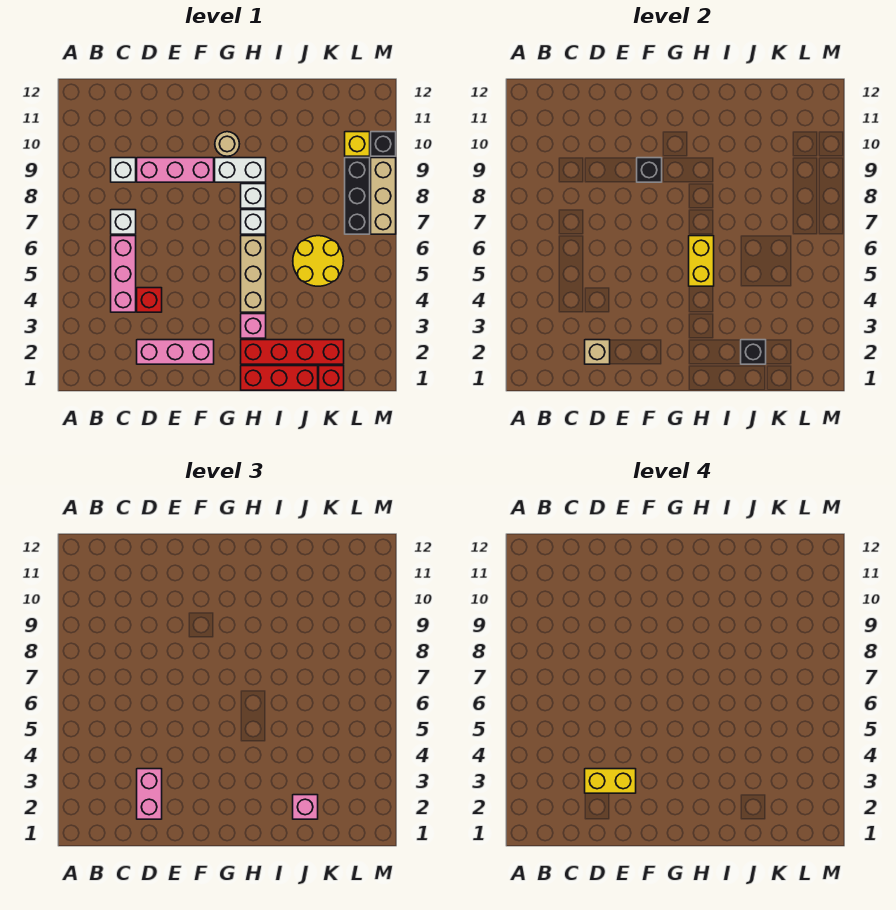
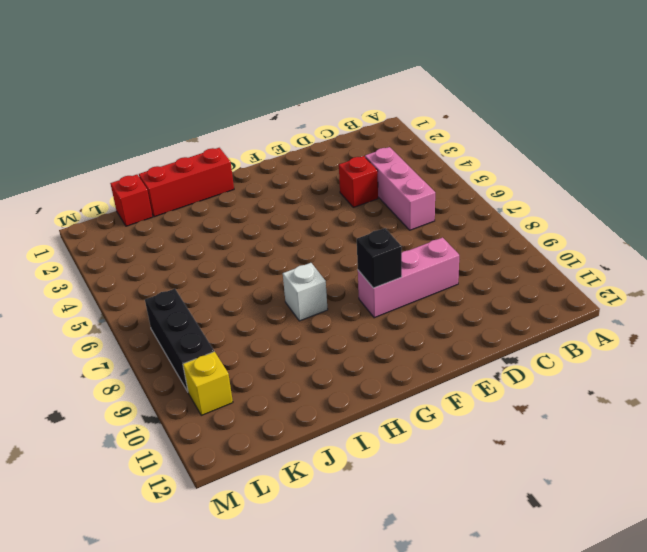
none -> white 1x1 brick [111,210,136,234]
none -> white 1x1 brick [111,158,136,182]
none -> pink 1x3 brick [137,340,214,364]

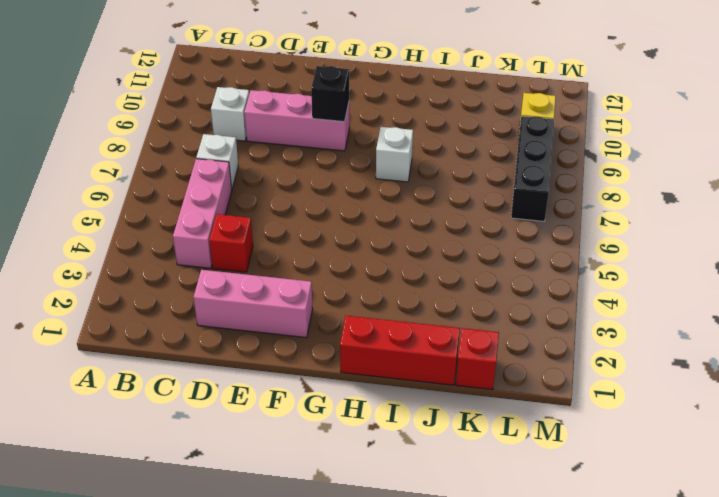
none -> white 1x2 brick [215,158,266,182]
none -> tan 1x1 round brick [215,132,239,156]
none -> red 1x4 brick [241,340,344,364]

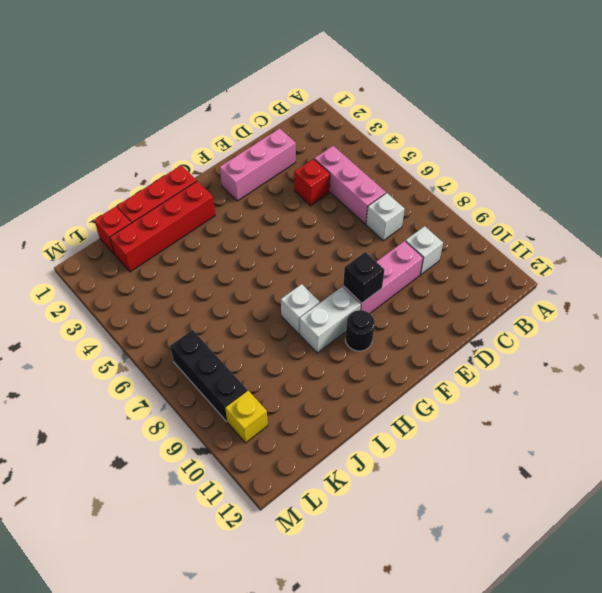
black 1x1 round brick [345,310,375,351] -> tan 1x1 round brick [215,132,239,156]
none -> pink 1x1 brick [241,314,266,338]
none -> tan 1x3 brick [241,236,266,312]
none -> white 1x1 brick [241,210,266,234]

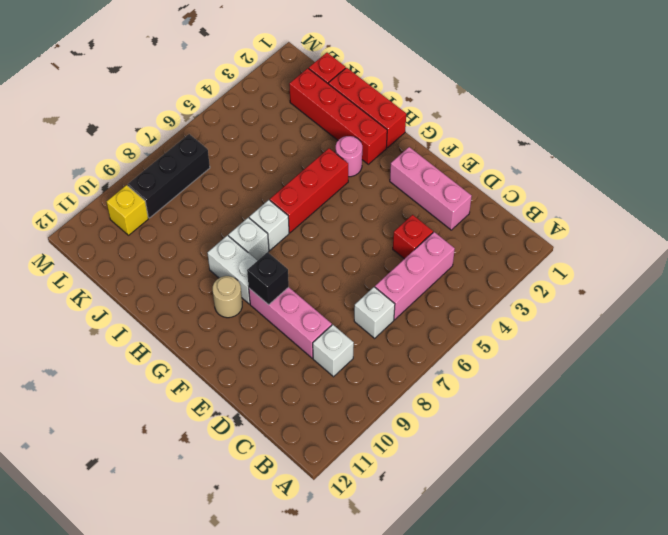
pink 1x1 round brick [336,136,362,177] -> pink 1x1 brick [241,314,266,338]
red 1x3 brick [270,148,348,233] -> tan 1x3 brick [241,236,266,312]
none -> yellow 2x2 round brick [293,236,344,286]
none -> tan 1x3 brick [371,158,396,234]
none -> black 1x1 brick [371,132,396,156]

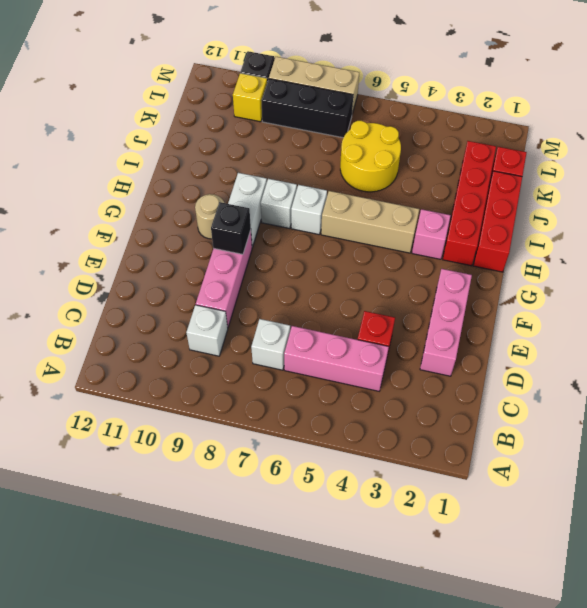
none -> tan 1x1 brick [585,340,610,364]
none -> yellow 1x2 brick [689,236,714,286]
none -> black 1x1 brick [741,340,766,364]

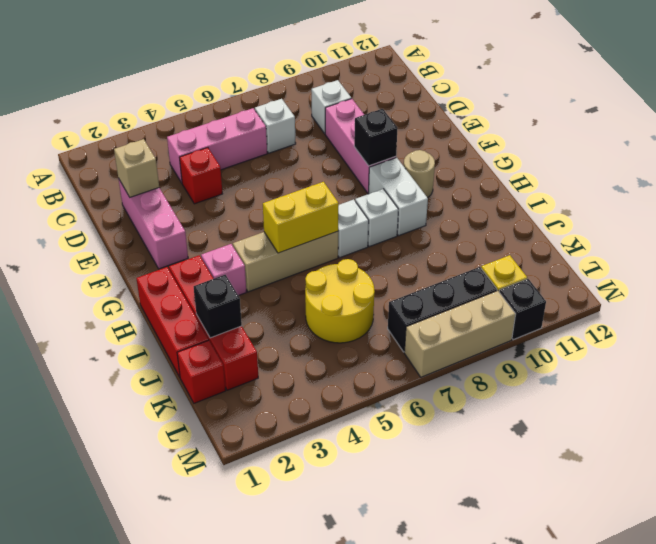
none -> pink 1x2 brick [137,769,162,819]
none -> pink 1x1 brick [293,795,318,819]
none -> yellow 1x2 brick [585,769,636,793]

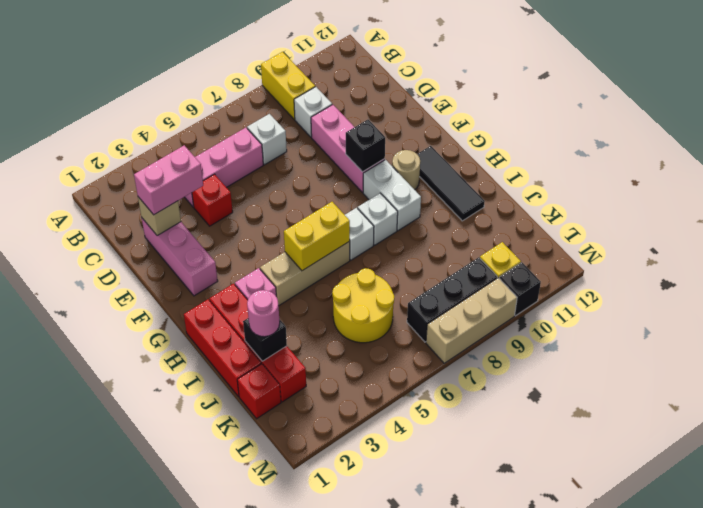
yellow 1x2 brick [261,52,315,119] -> yellow 1x2 brick moved to [585,769,636,793]
black 1x3 tile [417,146,485,221] -> none
pink 1x1 round brick [247,290,280,337] -> pink 1x1 brick [293,795,318,819]

